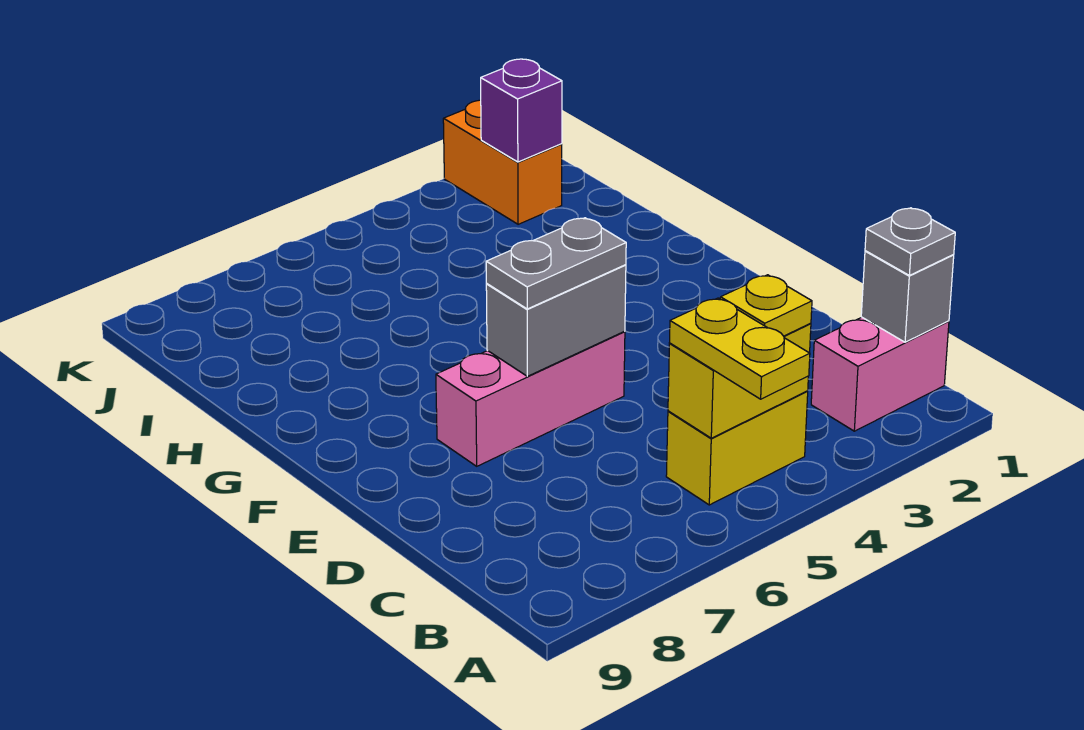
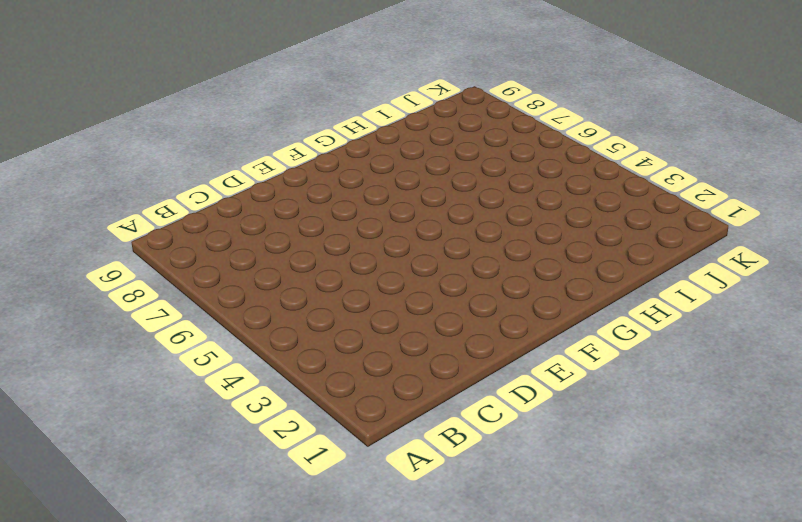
none -> pink 1x2 brick [811,317,949,431]
none -> yellow 1x2 brick [666,391,808,505]
none -> pink 1x3 brick [436,331,625,466]

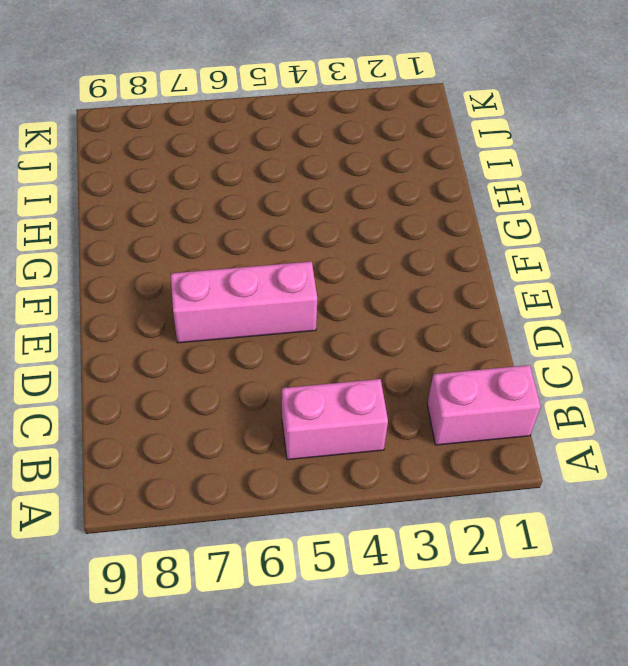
pink 1x2 brick [282,379,388,460] -> yellow 1x2 brick [666,391,808,505]
none -> orange 1x2 brick [443,100,562,224]
none -> grey 1x1 brick [861,251,954,342]
none -> yellow 1x2 brick [668,323,811,438]

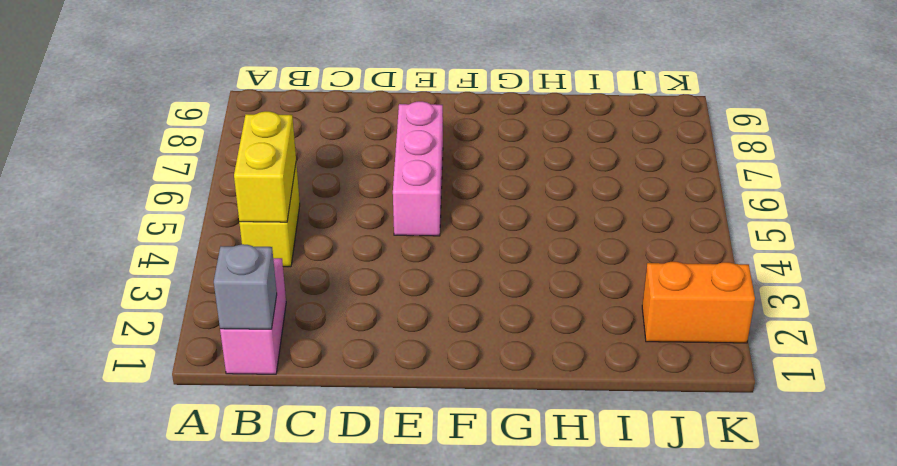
none -> grey 1x2 brick [486,265,626,376]
none -> purple 1x1 brick [481,59,562,162]
none -> yellow 1x2 plate [670,298,810,399]

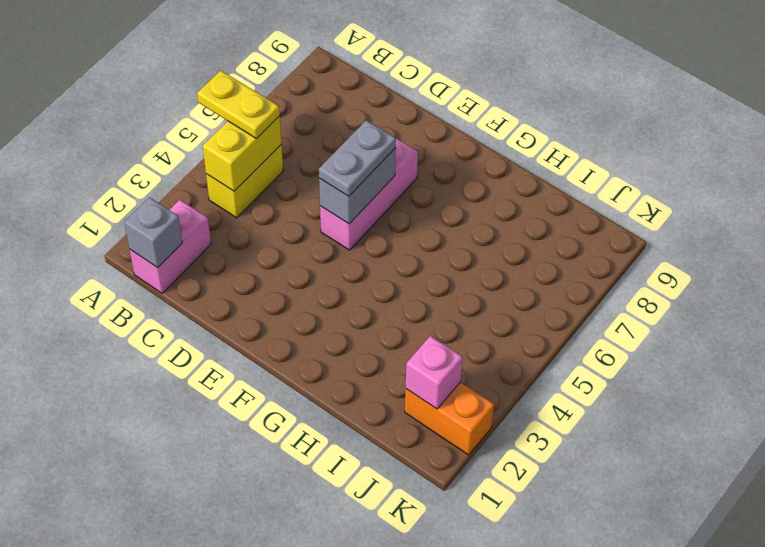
pink 1x1 brick [406,336,463,409] -> purple 1x1 brick [481,59,562,162]
none -> grey 1x1 plate [865,208,955,275]
none -> yellow 1x1 plate [720,275,812,336]

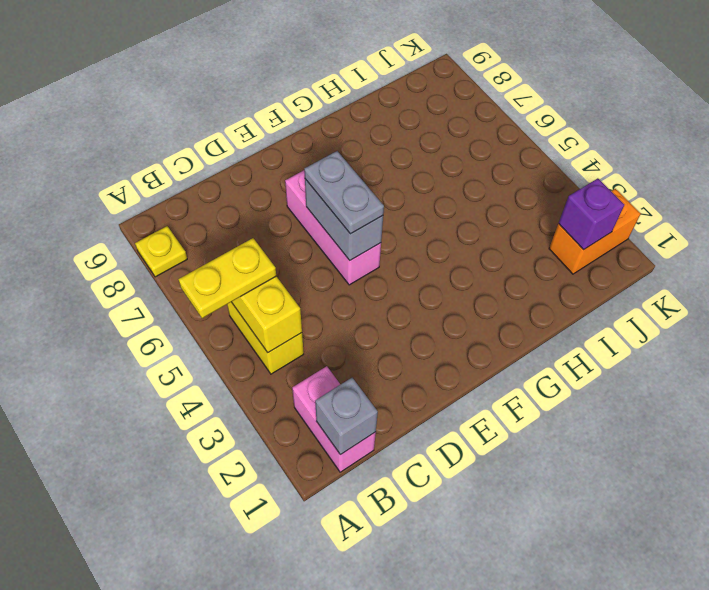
yellow 1x1 plate [135,226,187,277] -> yellow 1x1 plate moved to [720,275,812,336]
none -> grey 1x1 plate [865,208,955,275]

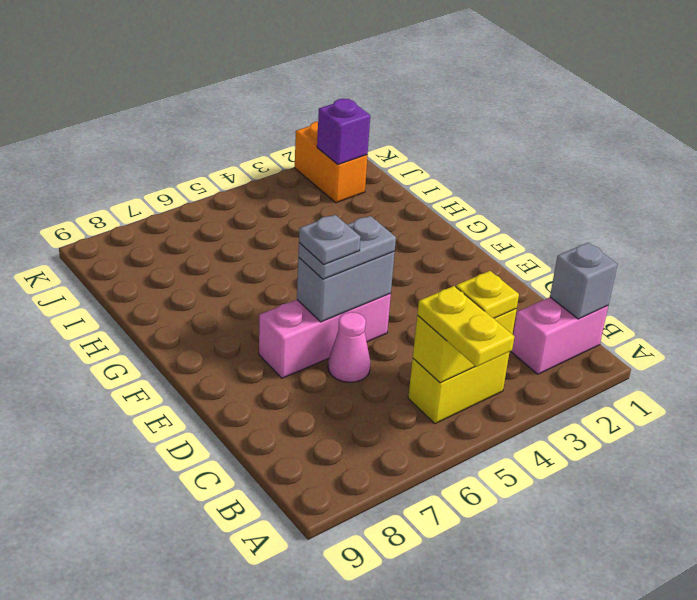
pink 1x1 cone [328,312,371,382] -> none
grey 1x1 plate [299,215,361,265] -> grey 1x1 plate moved to [865,208,955,275]

